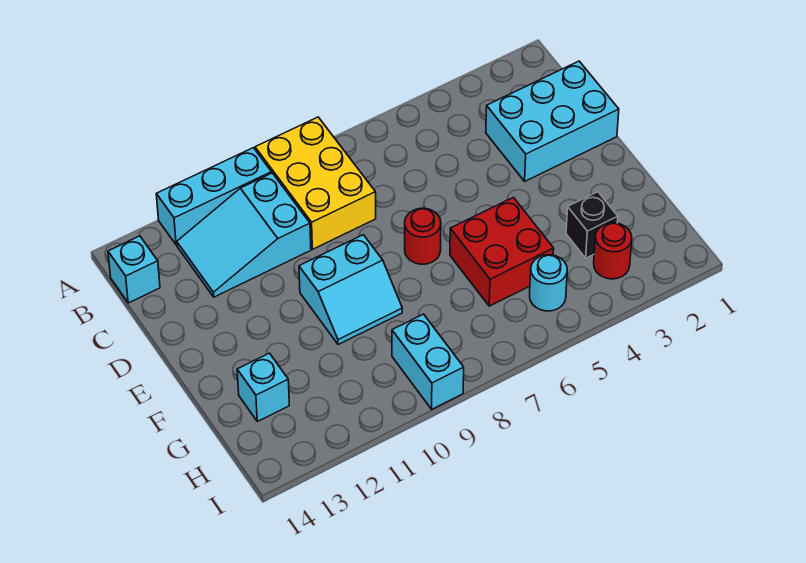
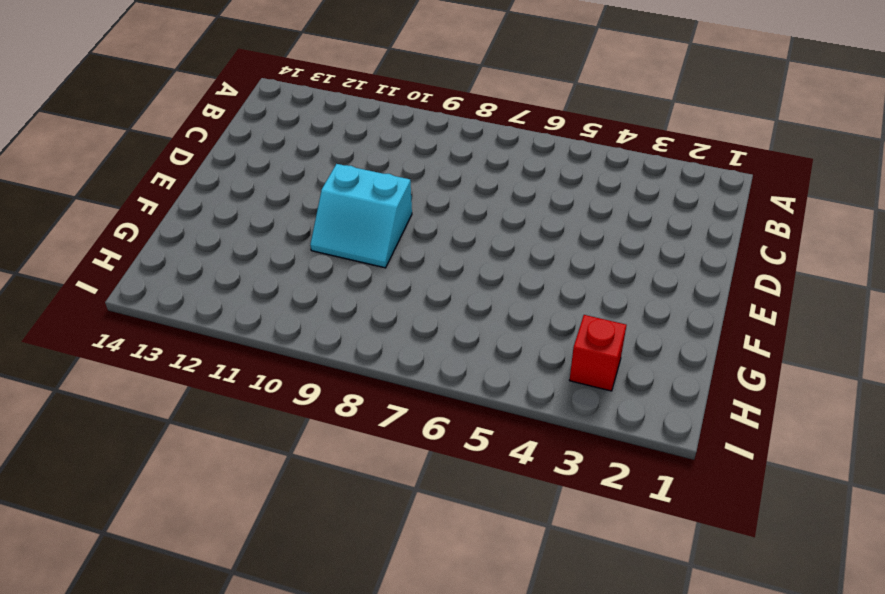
red 1x1 brick [569,315,626,391] -> red 1x1 round brick [594,223,632,279]
none -> yellow 2x3 brick [255,117,376,249]
none -> cyan 1x3 brick [156,148,272,245]
none -> cyan 2x3 slope [177,173,311,297]

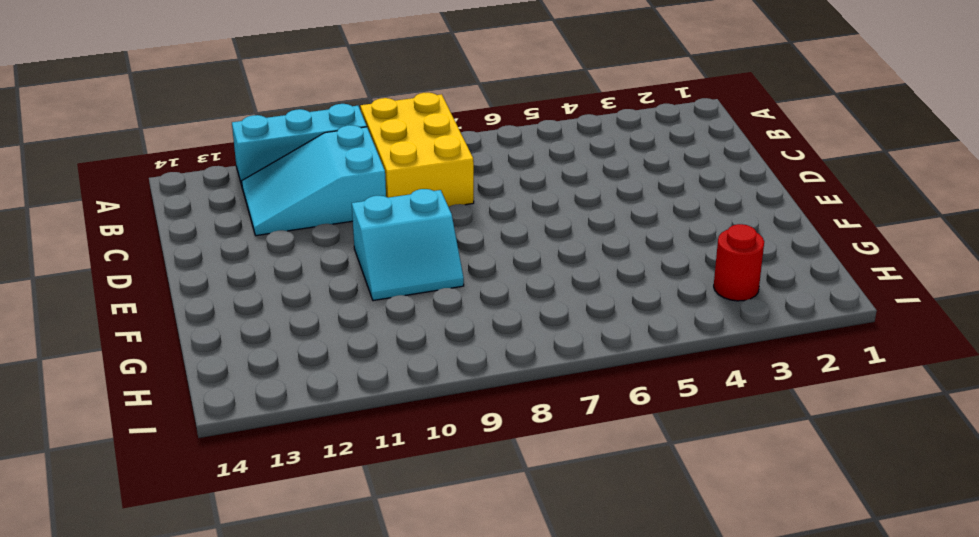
none -> cyan 1x1 brick [108,236,160,303]
none -> cyan 2x3 brick [486,61,619,181]
none -> red 1x1 round brick [405,208,441,264]

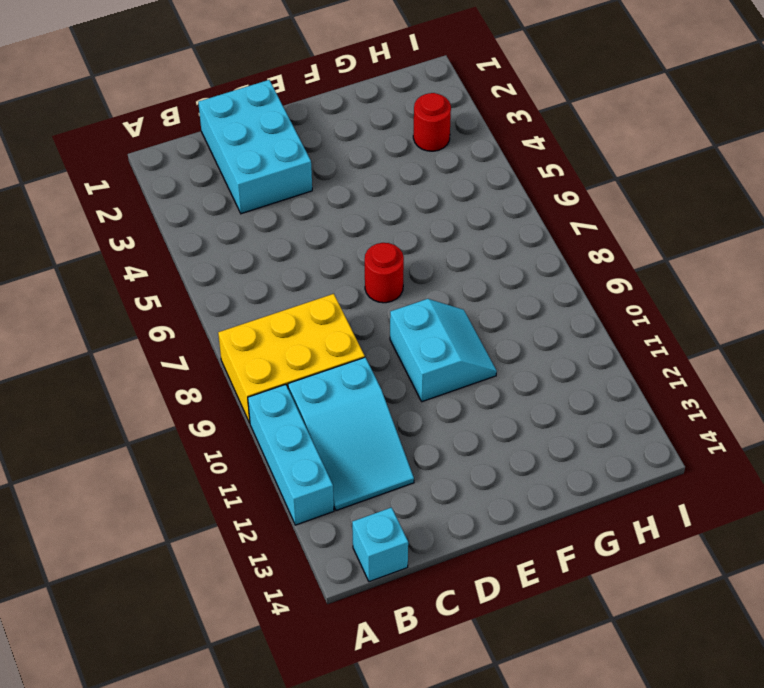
none -> red 2x2 brick [450,197,554,306]
none -> black 1x1 brick [566,192,618,258]
none -> cyan 1x1 brick [237,353,289,421]

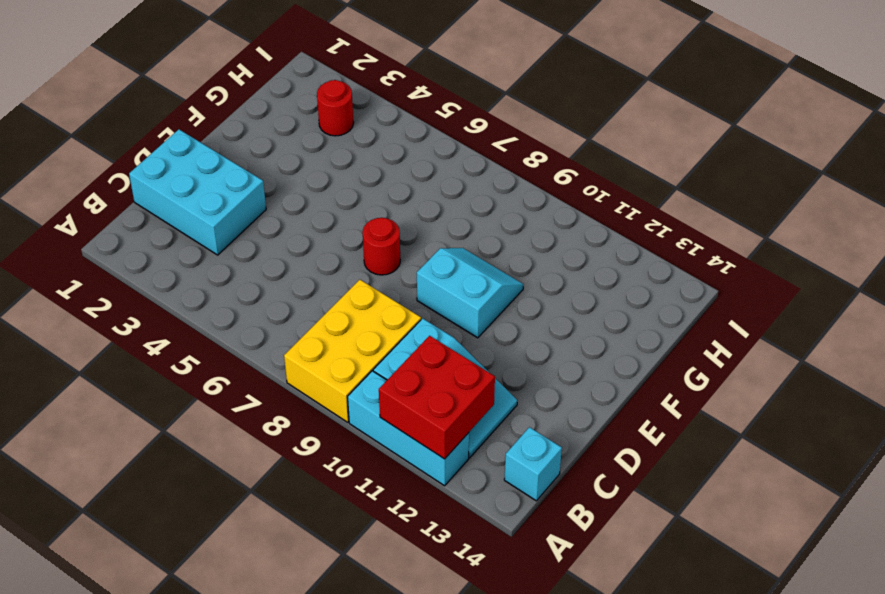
red 2x2 brick [379,336,495,459] -> red 2x2 brick moved to [450,197,554,306]
none -> black 1x1 brick [566,192,618,258]
none -> cyan 1x1 brick [237,353,289,421]
none -> cyan 1x1 round brick [530,255,567,311]

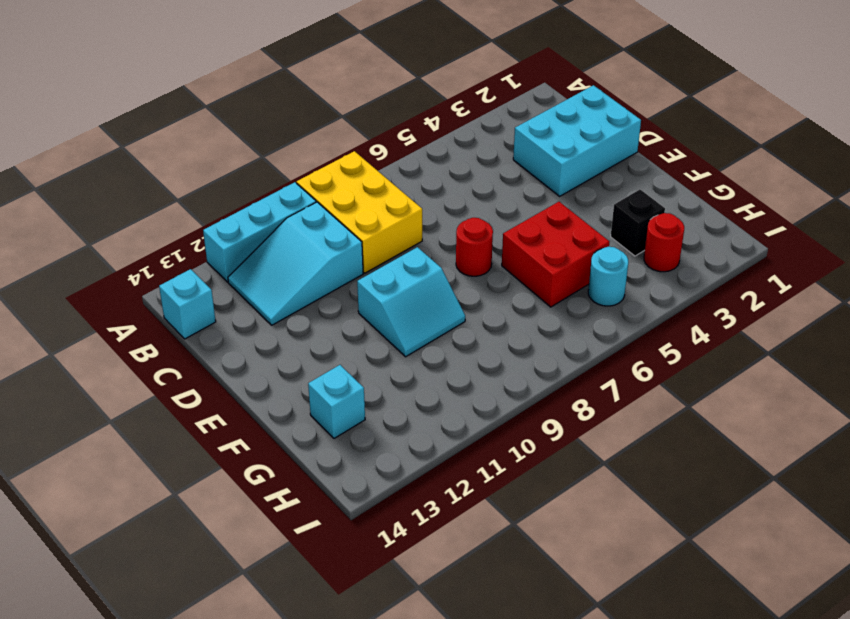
none -> cyan 1x2 brick [392,314,464,409]

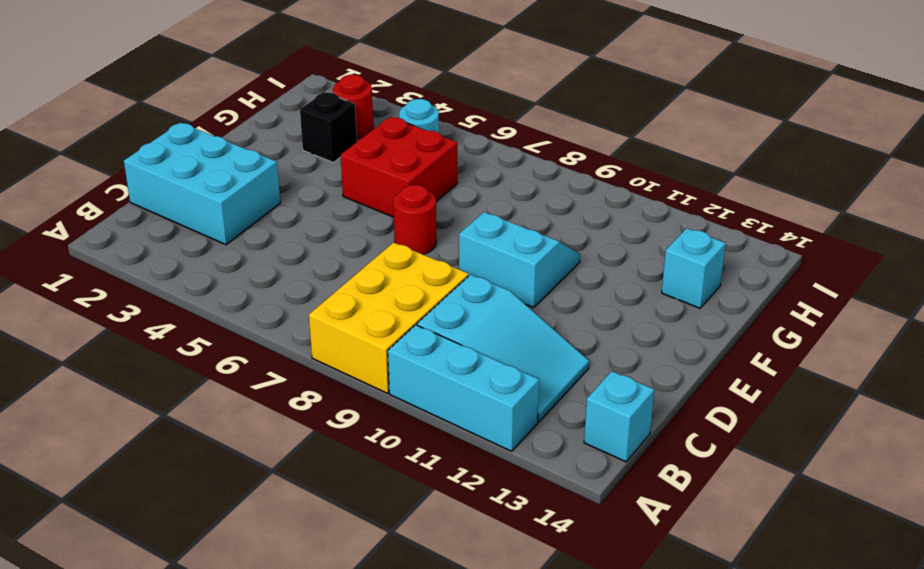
none -> cyan 1x2 brick [392,314,464,409]

